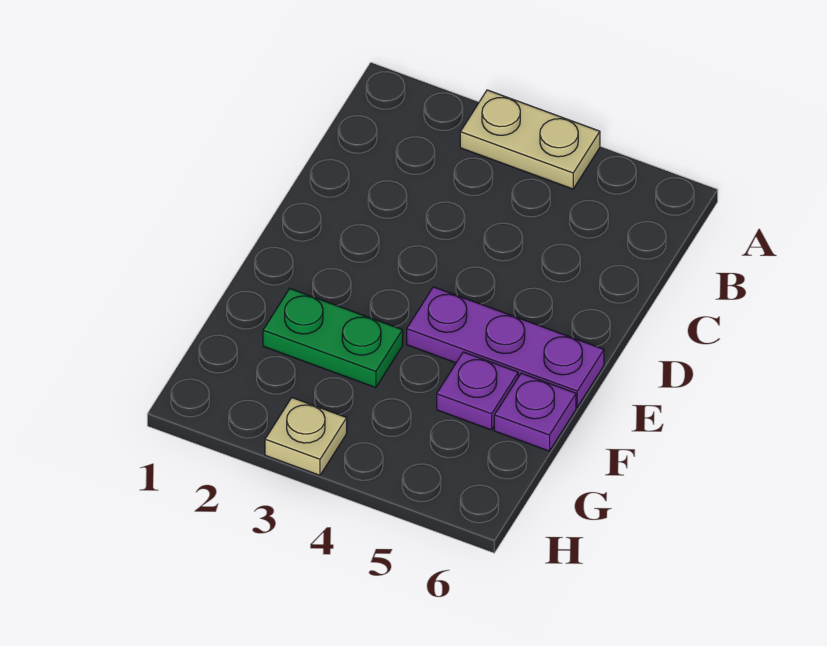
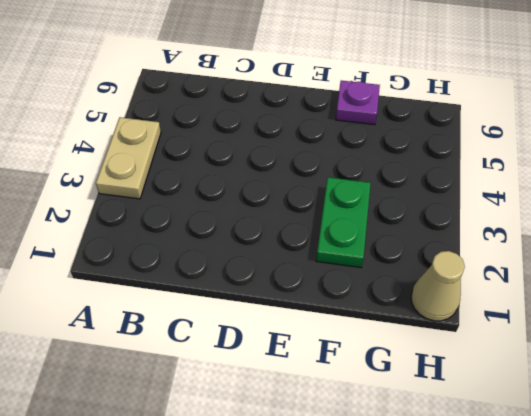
tan 1x1 cone [411,251,465,321] -> none
none -> purple 1x3 plate [407,287,604,407]
none -> purple 1x1 plate [437,352,518,430]

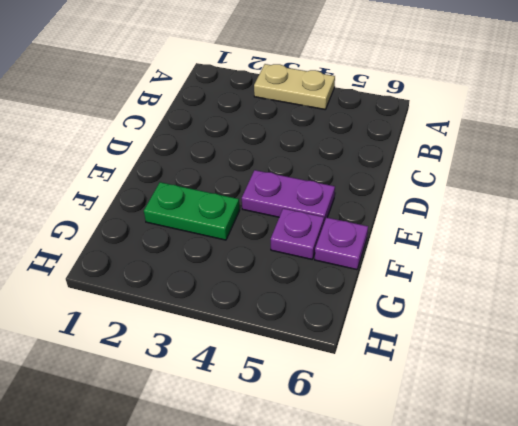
purple 1x2 plate [242,170,335,222] -> purple 1x3 plate [407,287,604,407]
none -> tan 1x1 plate [265,398,347,475]

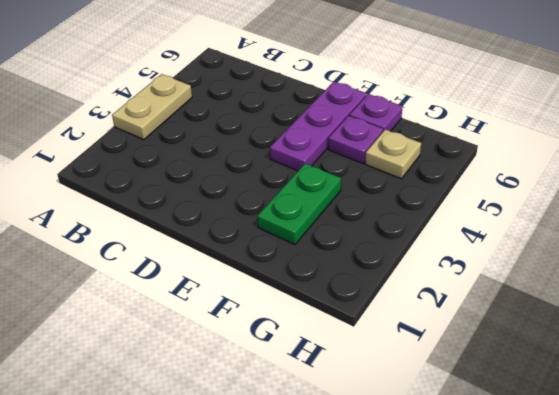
tan 1x1 plate [365,129,421,179] -> tan 1x1 plate moved to [265,398,347,475]

